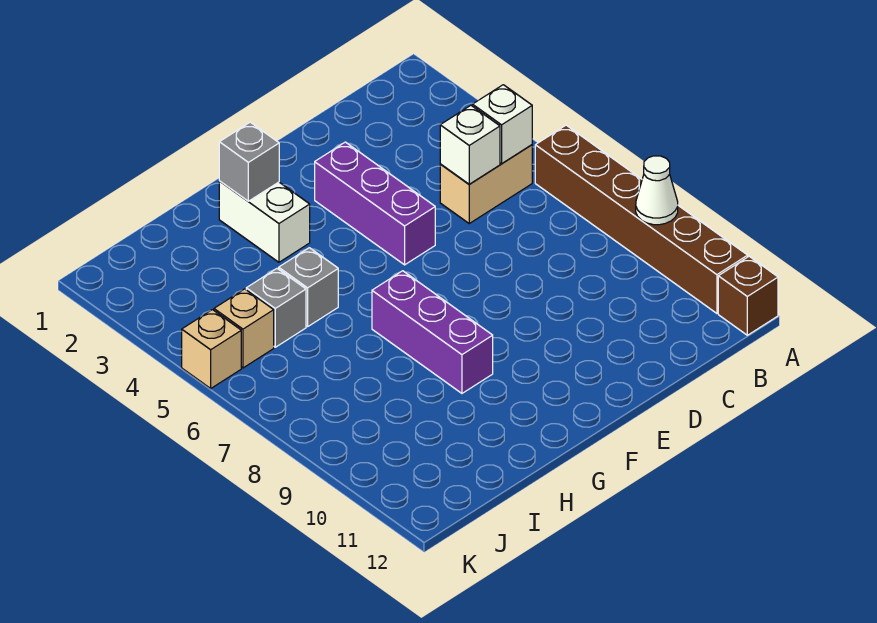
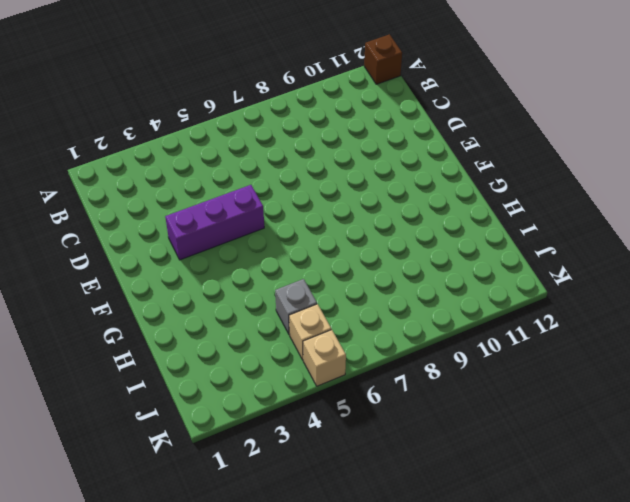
none -> brown 1x6 brick [535,125,748,313]
none -> tan 1x2 brick [440,145,532,223]
none -> white 1x2 brick [219,181,310,262]

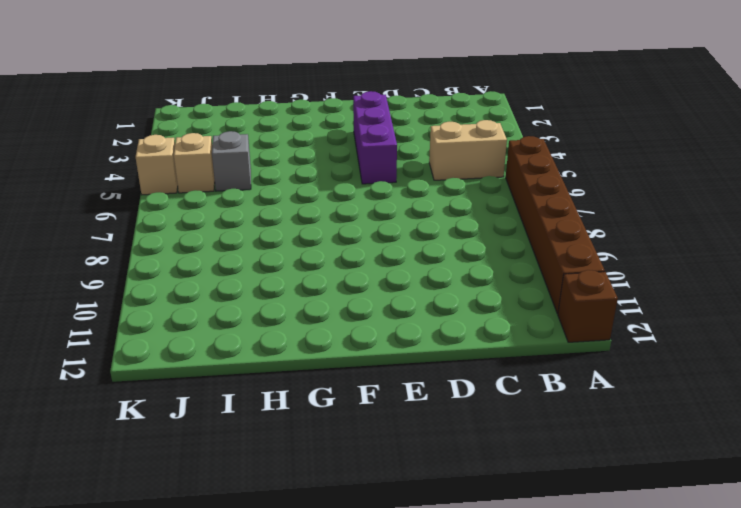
none -> white 1x2 brick [219,181,310,262]
none -> purple 1x3 brick [372,271,493,393]
none -> grey 1x1 brick [279,248,338,327]

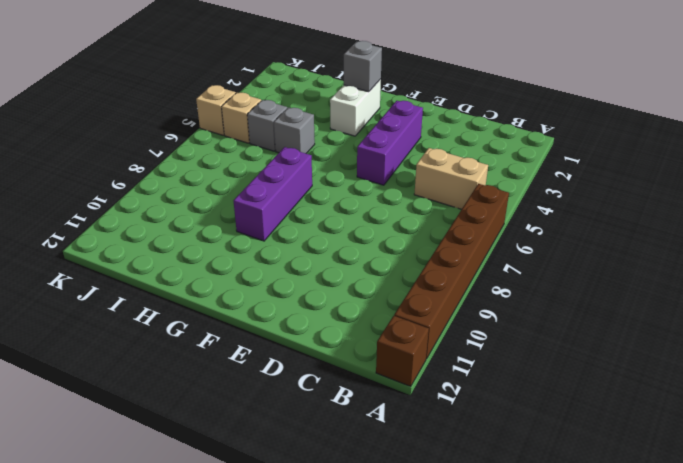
none -> white 1x1 cone [636,156,678,225]
none -> white 1x1 brick [473,85,532,164]
none -> white 1x1 brick [440,105,500,184]

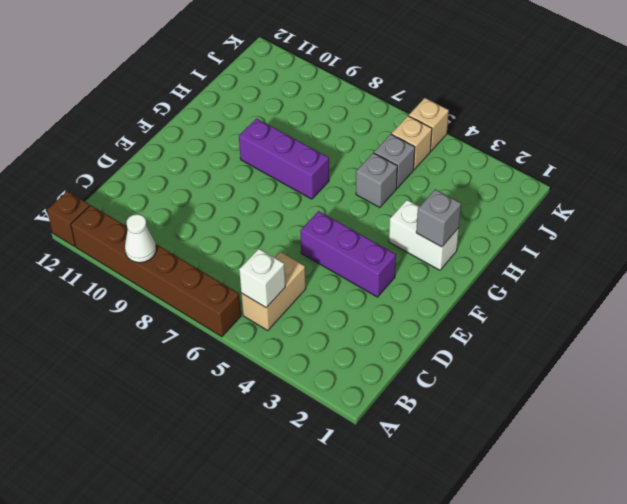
none -> white 1x1 brick [440,105,500,184]

